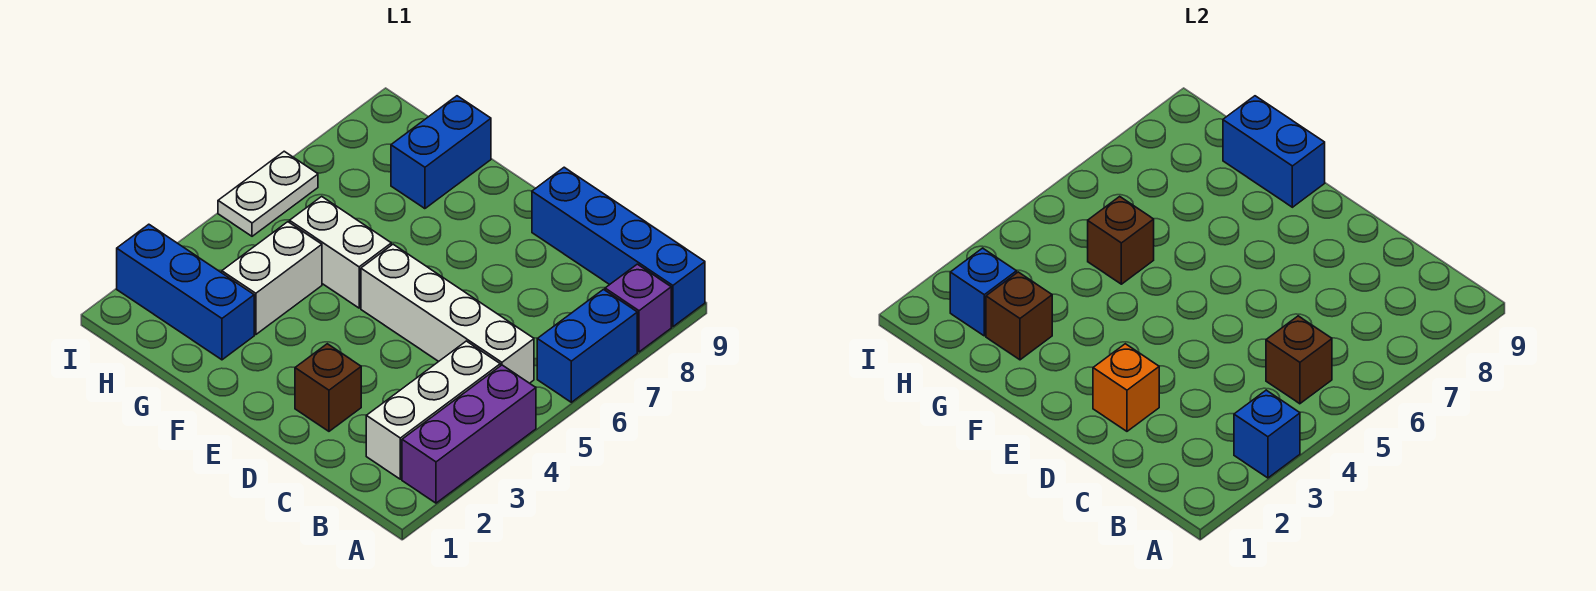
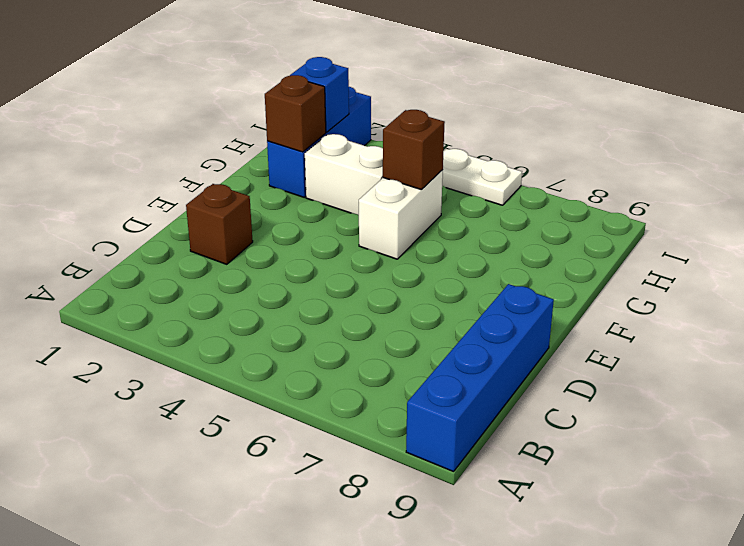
none -> purple 1x3 brick [402,365,536,503]
none -> blue 1x2 brick [537,290,637,402]
none -> purple 1x1 brick [605,264,671,352]

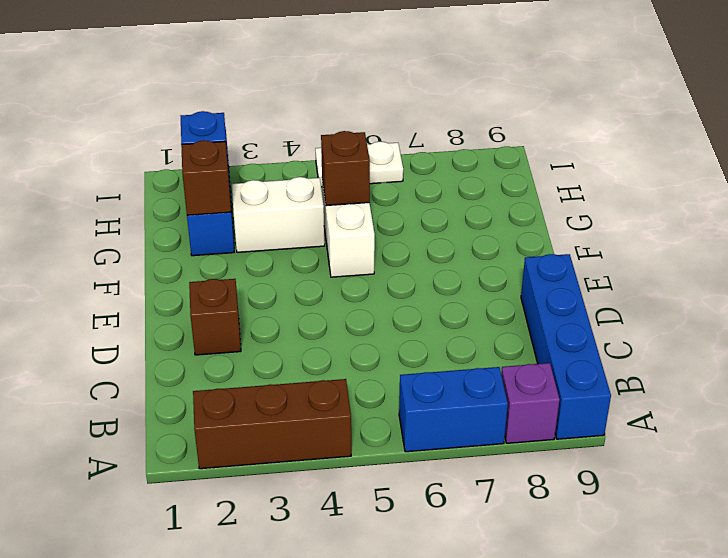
brown 1x3 brick [193,379,351,469] -> purple 1x3 brick [402,365,536,503]
none -> white 1x3 brick [366,341,500,479]
none -> white 1x4 brick [361,244,534,383]
none -> blue 1x2 brick [391,96,491,209]

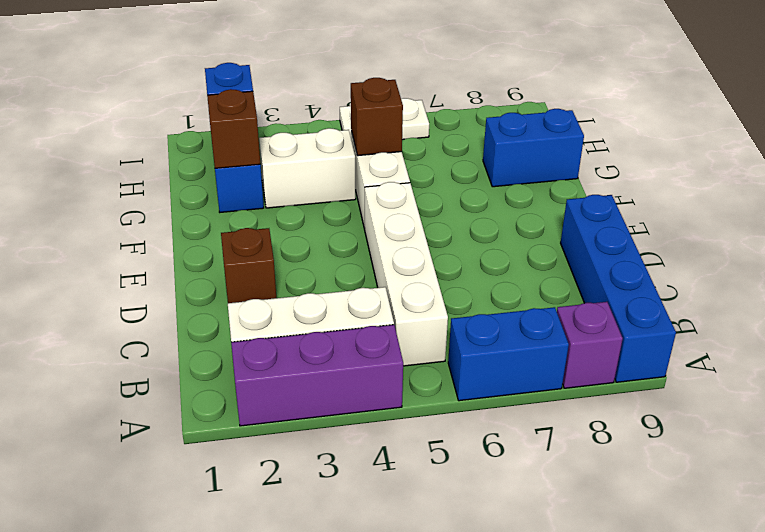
none -> blue 1x1 brick [1234,390,1300,478]
none -> brown 1x1 brick [1266,316,1332,404]
none -> orange 1x1 brick [1093,344,1159,431]

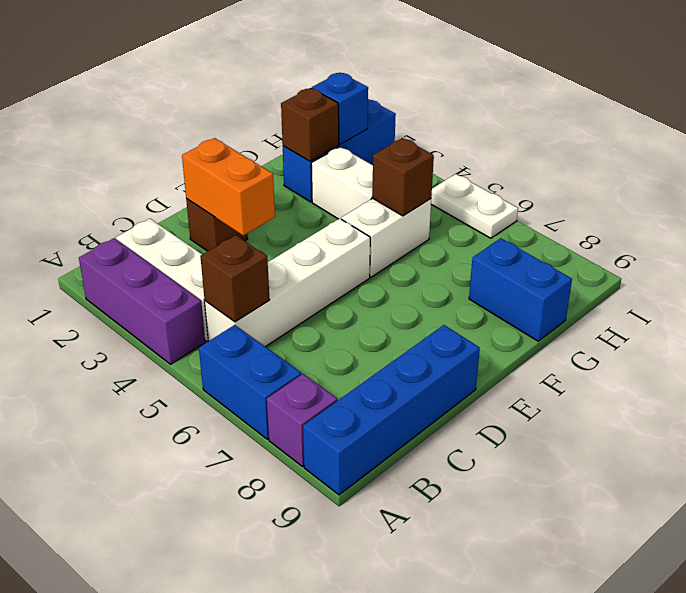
orange 1x2 brick [182,138,275,235] -> orange 1x1 brick [1093,344,1159,431]
none -> blue 1x1 brick [1234,390,1300,478]
none -> blue 1x2 brick [1223,96,1325,207]

